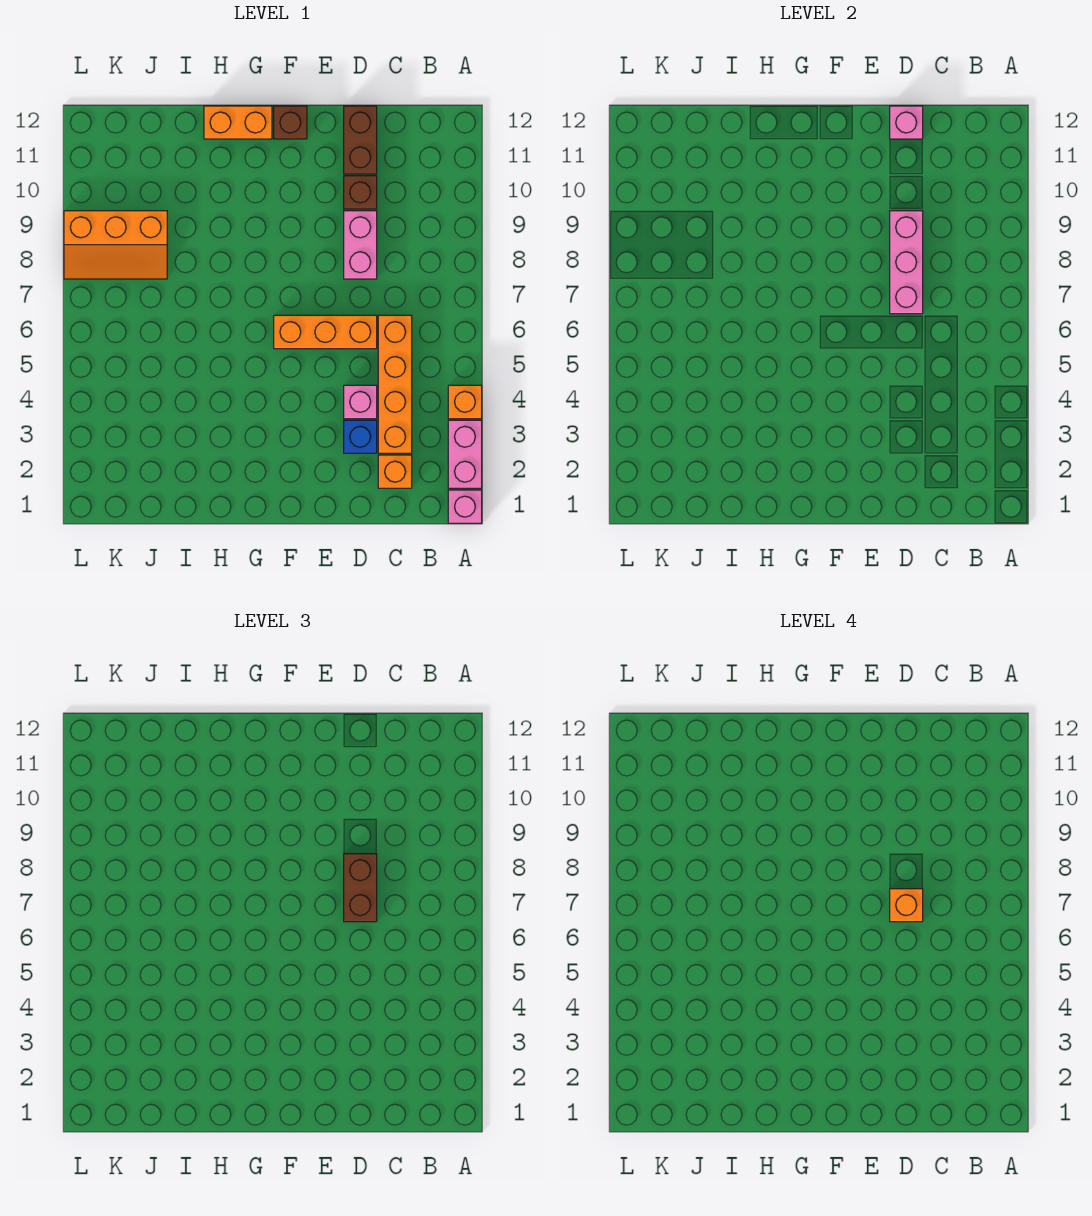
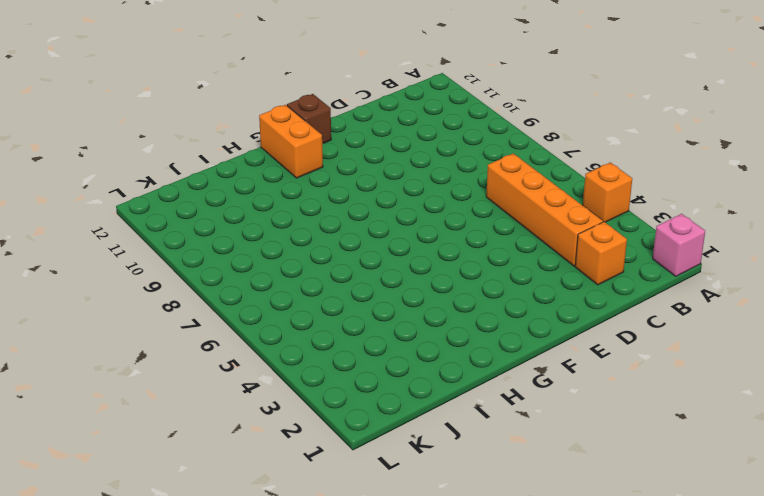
orange 1x2 brick [259,105,323,178] -> orange 1x2 brick turned to [204,106,272,139]
none -> pink 1x2 brick [448,420,482,488]
none -> blue 1x1 brick [344,420,377,453]
none -> pink 1x1 brick [344,385,377,419]

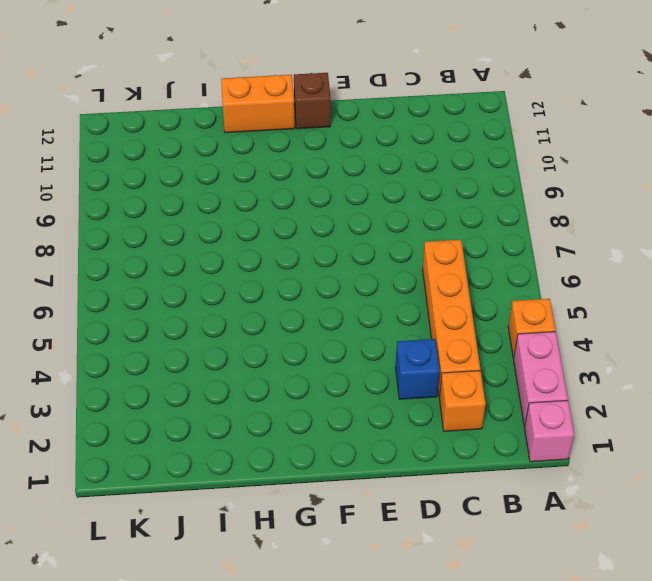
none -> pink 1x1 brick [344,385,377,419]
none -> orange 1x3 brick [274,315,377,349]
none -> pink 1x2 brick [344,211,377,279]

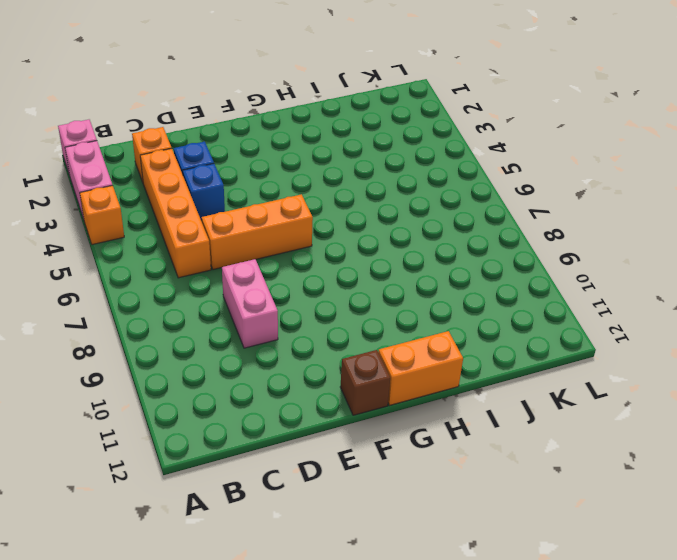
blue 1x1 brick [183,164,225,220] -> pink 1x1 brick [344,385,377,419]
none -> brown 1x1 brick [344,176,377,209]
none -> brown 1x2 brick [344,106,377,174]
none -> orange 2x3 slope [64,211,167,279]

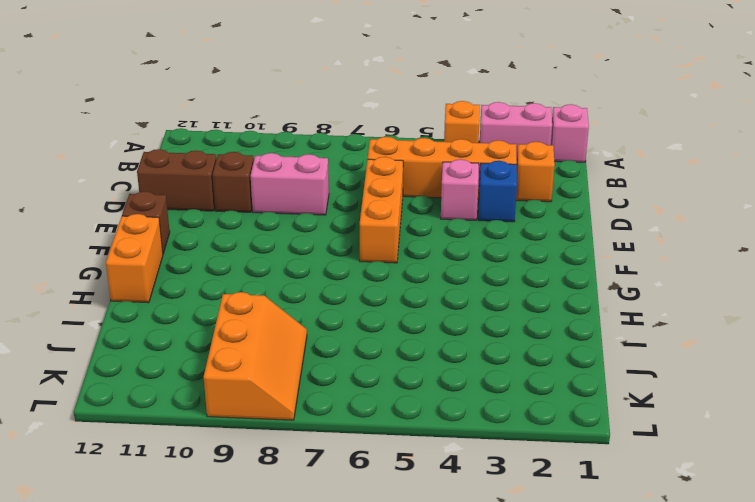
none -> pink 1x3 brick [890,211,923,314]
none -> pink 1x1 brick [890,106,923,139]
none -> brown 1x2 brick [344,854,377,922]

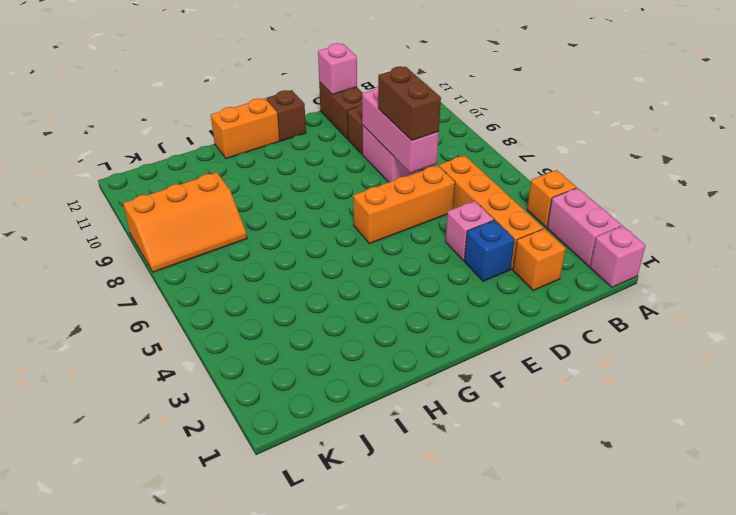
none -> orange 1x1 brick [890,889,923,922]

